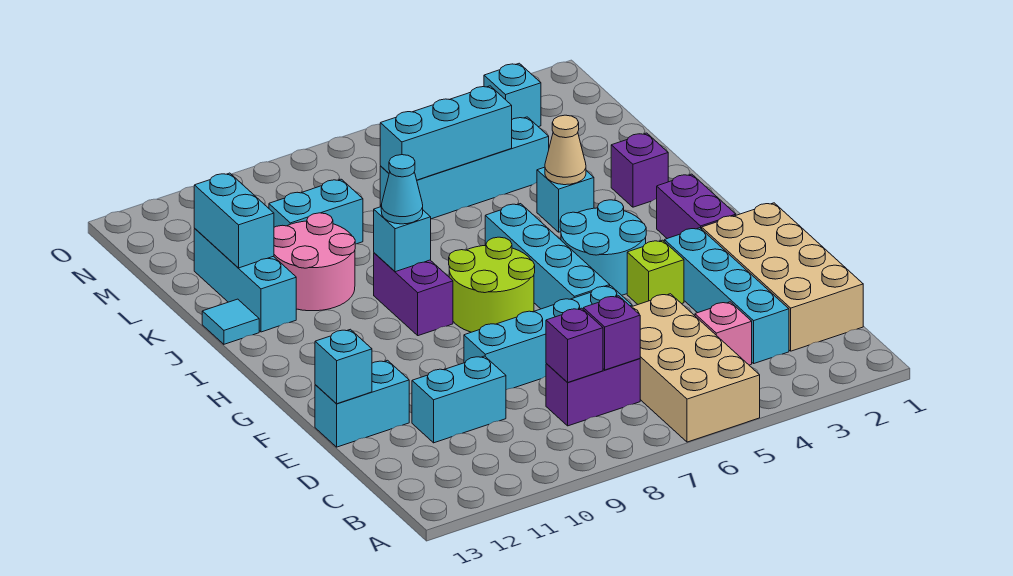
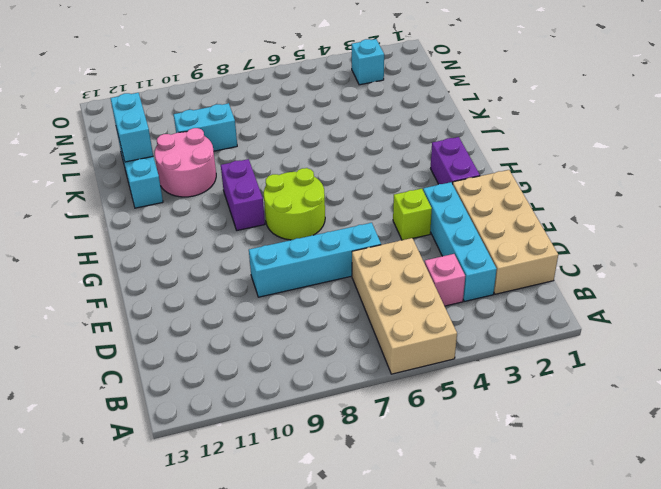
none -> purple 1x2 brick [546,359,640,426]
none -> cyan 1x2 brick [412,356,506,443]
none -> cyan 1x2 brick [315,360,409,447]
none -> cyan 1x4 brick [485,204,610,309]

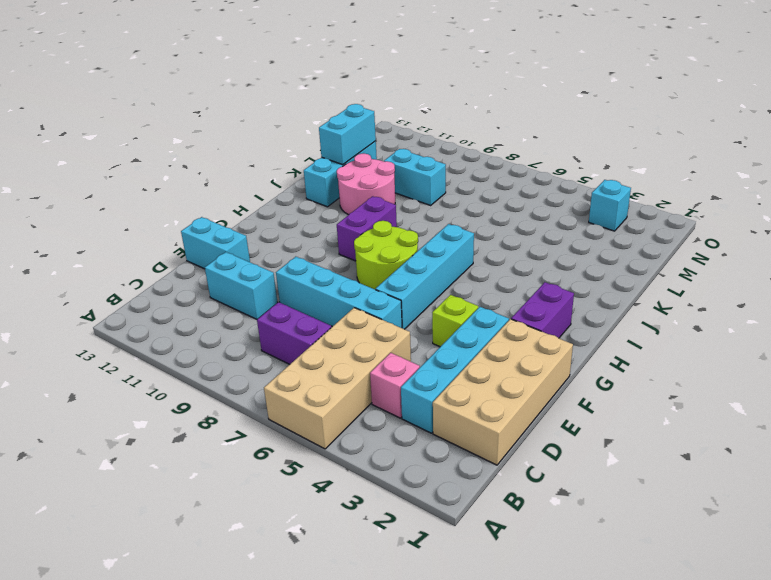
none -> cyan 2x2 round brick [560,200,646,295]
none -> purple 1x1 brick [611,133,668,207]
none -> cyan 1x1 brick [537,167,594,232]
none -> cyan 1x1 tile [202,299,259,344]

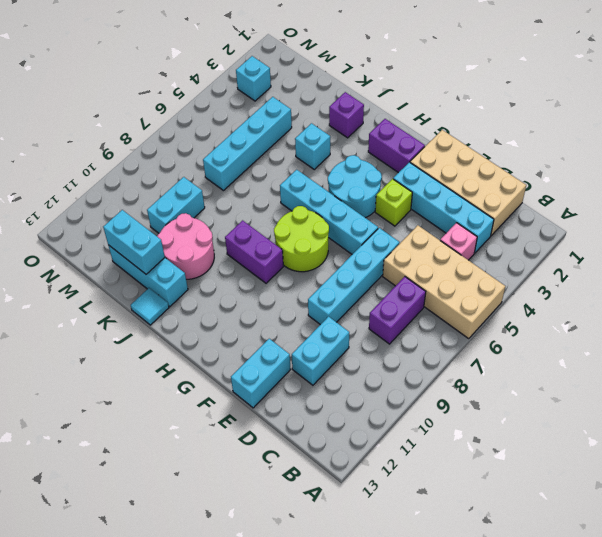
none -> purple 1x1 brick [583,296,640,370]
none -> purple 1x1 brick [546,308,603,383]
none -> cyan 1x1 brick [315,329,372,404]
none -> cyan 1x1 brick [374,207,431,272]

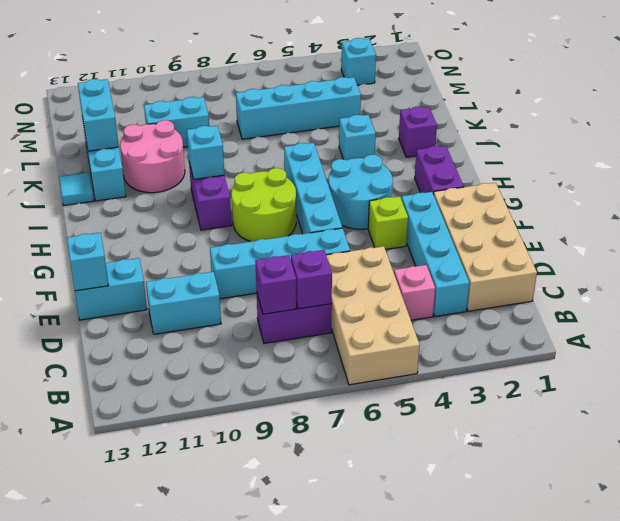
none -> tan 1x1 cone [545,115,586,185]
none -> cyan 1x3 brick [380,86,512,180]
none -> cyan 1x1 cone [381,155,423,224]

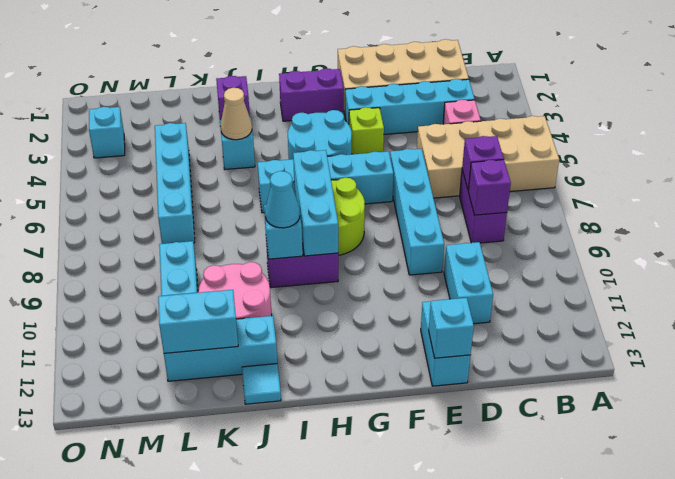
cyan 1x3 brick [293,150,338,256] -> cyan 1x3 brick moved to [380,86,512,180]

